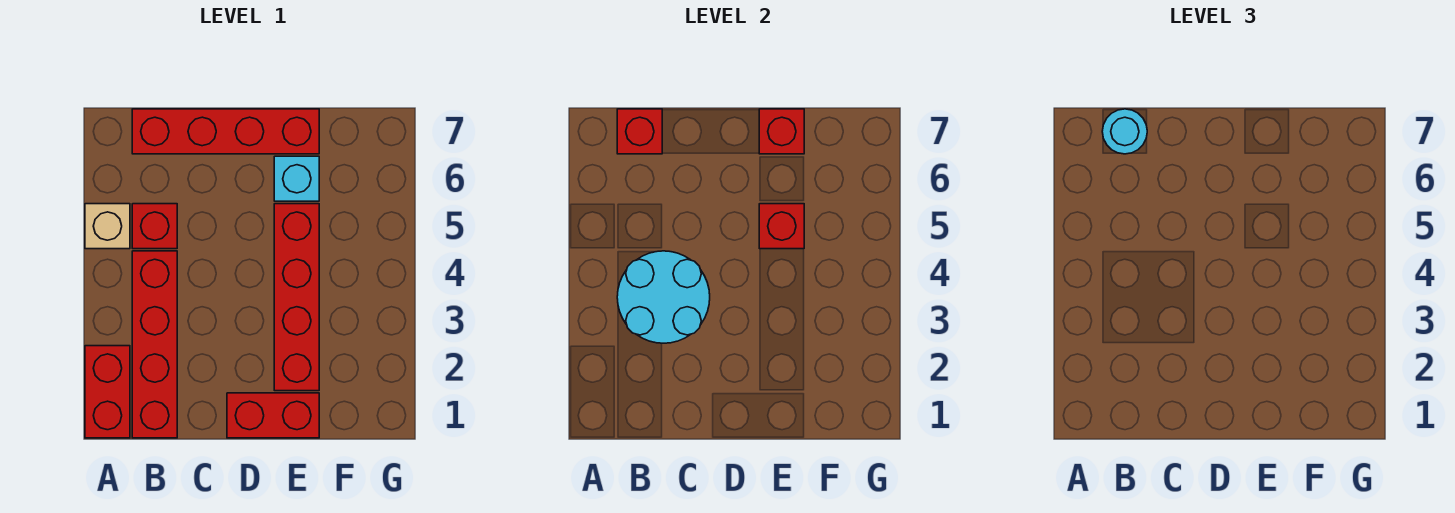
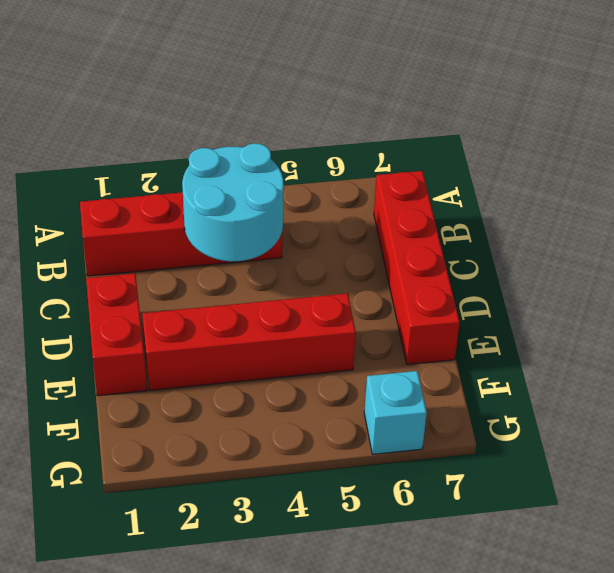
cyan 1x1 brick [364,371,427,454] -> cyan 1x1 brick moved to [274,156,319,201]
none -> red 1x2 brick [85,346,130,438]
none -> tan 1x1 brick [85,204,130,249]
none -> red 1x1 brick [132,204,177,249]

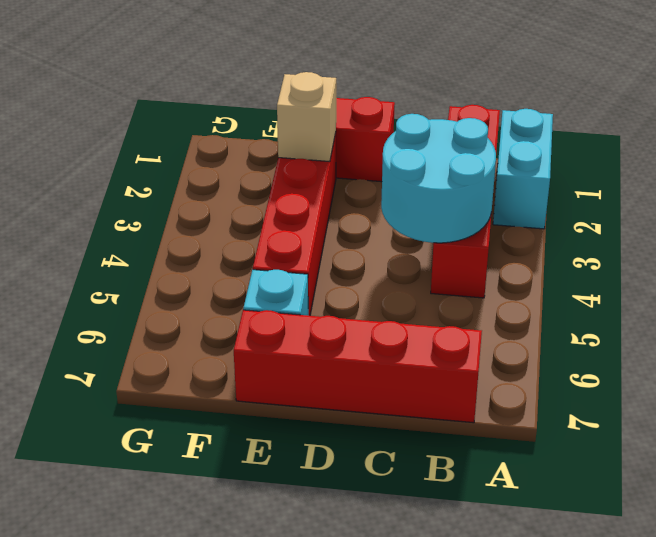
cyan 1x2 brick [493,109,553,229] -> red 1x2 brick [85,346,130,438]
tan 1x1 brick [277,72,336,162] -> tan 1x1 brick moved to [85,204,130,249]
none -> red 1x1 brick [132,204,177,249]
none -> red 1x1 brick [617,109,662,154]
none -> red 1x1 brick [759,204,804,249]

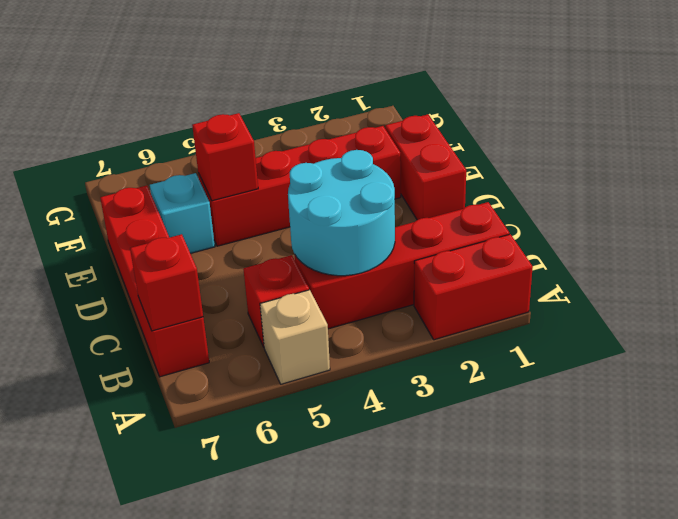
none -> red 1x1 brick [759,109,804,154]
none -> cyan 1x1 round brick [1102,109,1147,154]

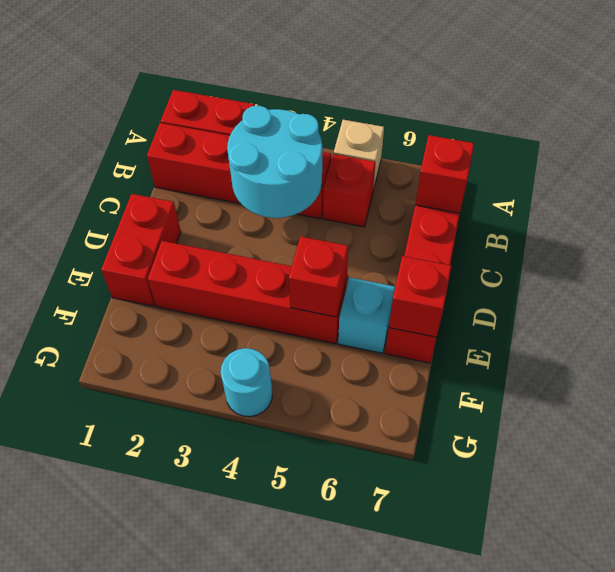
cyan 1x1 round brick [221,348,272,417] -> cyan 1x1 round brick moved to [1102,109,1147,154]

